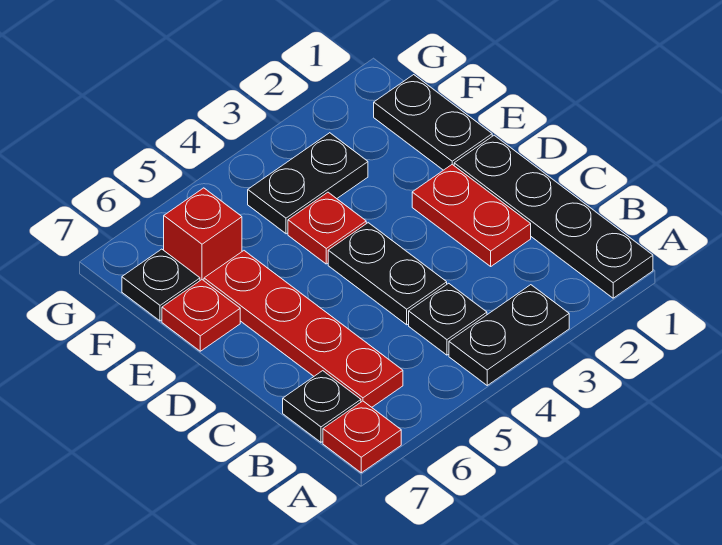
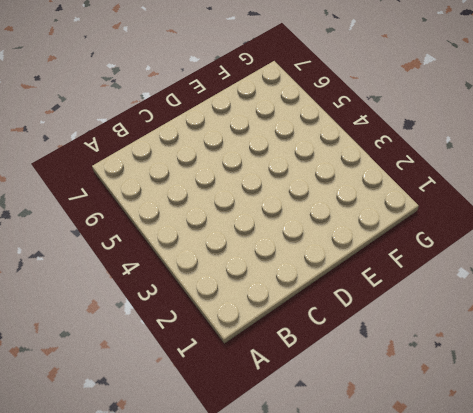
none -> black 1x4 plate [454,135,653,298]
none -> black 1x2 plate [449,285,569,385]
none -> red 1x1 plate [323,401,401,473]

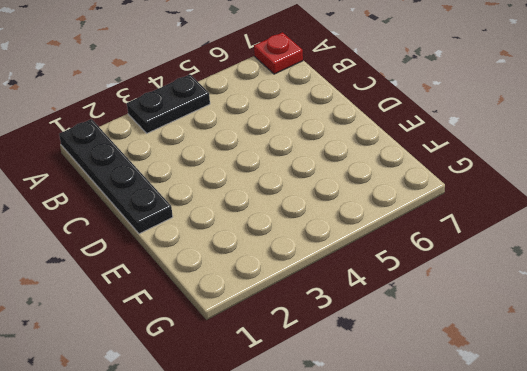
none -> black 1x1 plate [409,283,487,355]
none -> red 1x4 plate [204,251,403,407]
none -> black 1x1 plate [283,371,361,442]

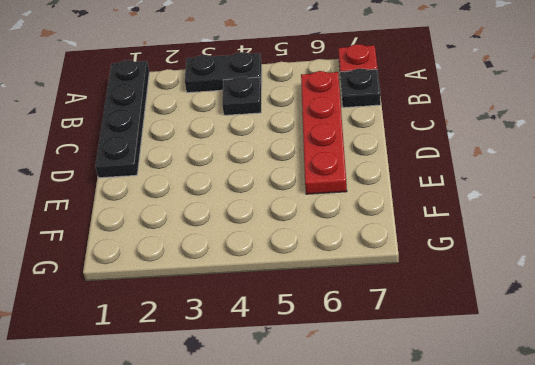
none -> red 1x2 plate [412,164,531,266]
none -> black 1x2 plate [328,223,447,325]
none -> black 1x2 plate [374,75,492,170]

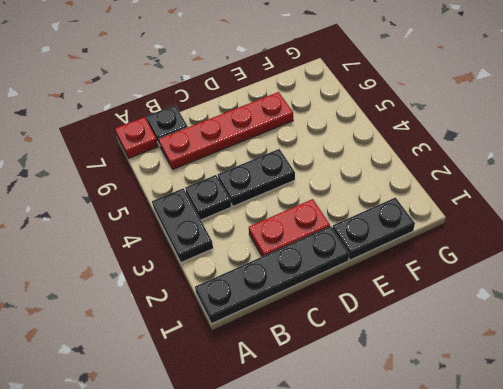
none -> red 1x1 plate [288,192,366,264]
none -> red 1x1 plate [162,280,240,351]
none -> black 1x2 plate [248,133,368,234]

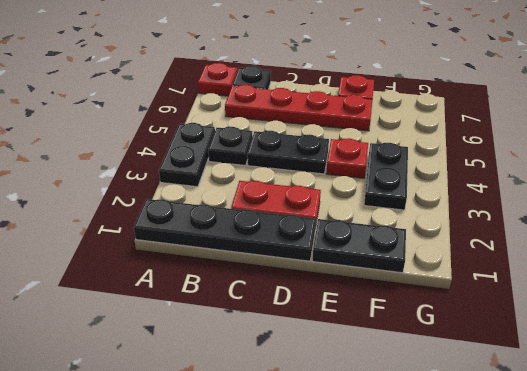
none -> red 1x1 brick [164,188,242,280]
none -> black 1x1 plate [122,249,200,321]

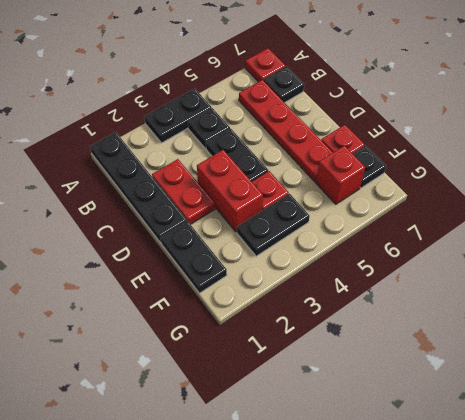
red 1x2 brick [197,150,263,232] -> none

